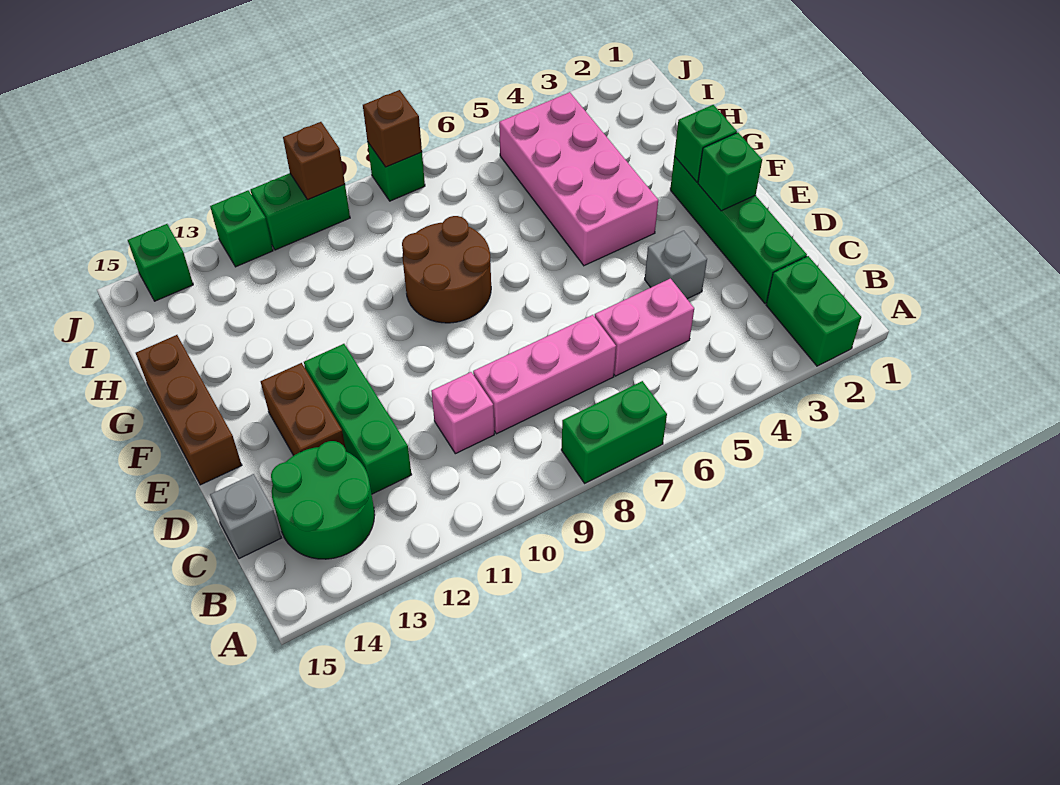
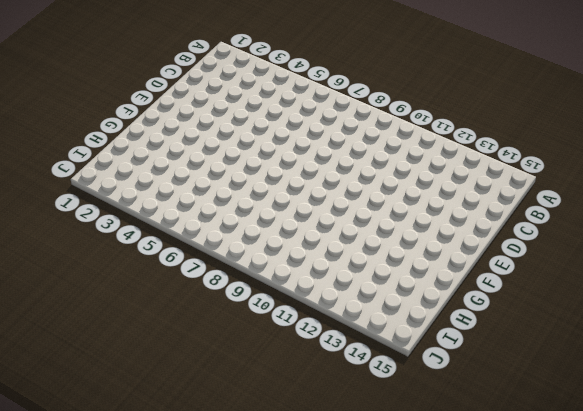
none -> green 1x2 brick [766,256,861,366]
none -> green 1x2 brick [561,381,667,483]
none -> green 2x2 round brick [271,441,375,559]

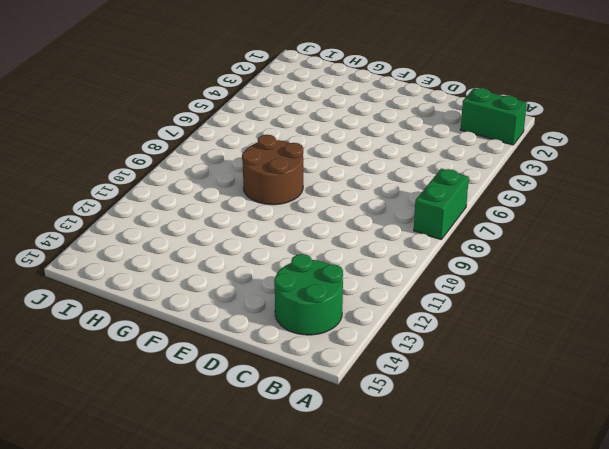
none -> green 1x4 brick [670,156,807,304]
none -> pink 1x2 brick [595,279,694,376]
none -> pink 1x3 brick [473,315,616,434]

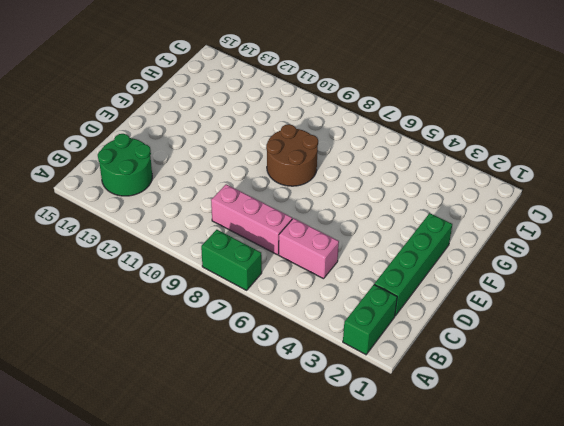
none -> pink 1x1 brick [431,372,494,454]
none -> green 1x3 brick [304,344,412,494]
none -> grey 1x1 brick [210,474,281,559]

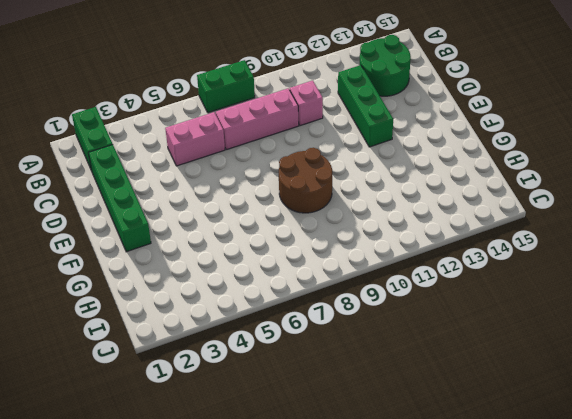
none -> grey 1x1 brick [210,474,281,559]
none -> grey 1x1 brick [645,231,707,299]
none -> brown 1x2 brick [261,363,346,456]

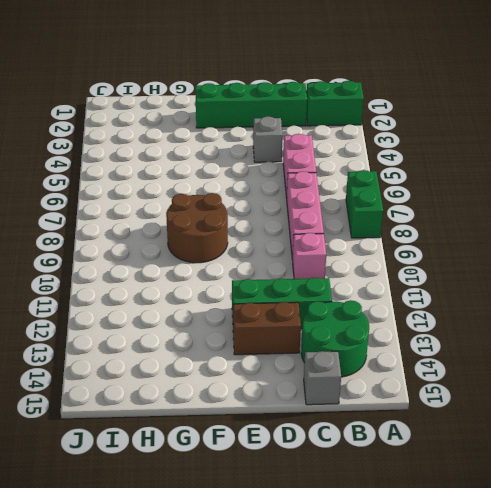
none -> brown 1x3 brick [136,335,242,485]
none -> pink 2x4 brick [499,92,658,266]
none -> green 1x1 brick [368,143,425,201]

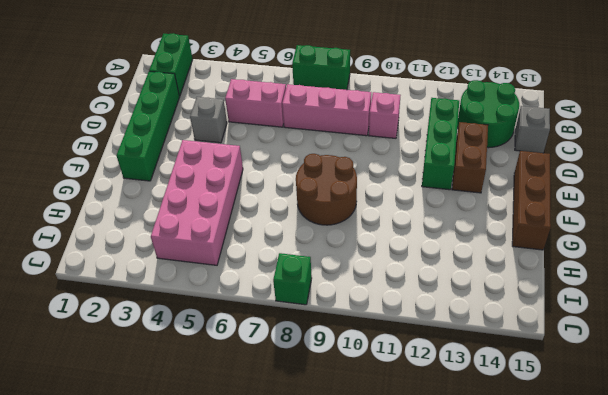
none -> green 1x2 brick [251,173,350,250]
none -> green 1x1 brick [210,191,273,267]
none -> green 1x1 brick [128,224,193,301]

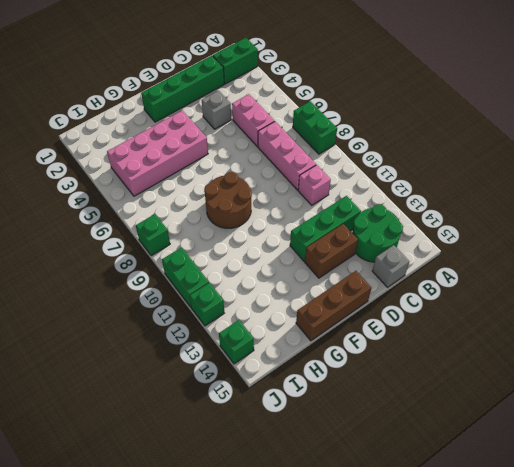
none -> green 1x1 brick [698,133,762,211]
none -> green 1x1 brick [674,105,737,182]
none -> brown 1x1 brick [363,90,422,167]

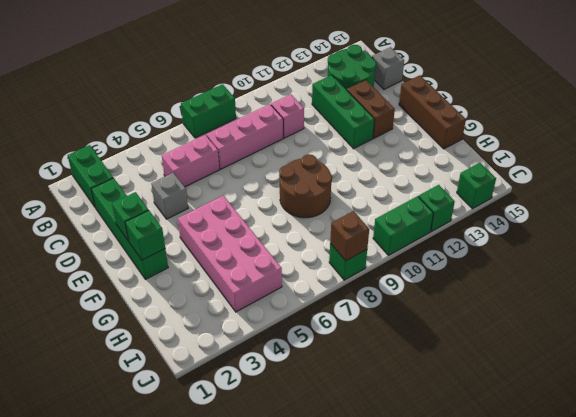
none -> brown 1x1 brick [283,122,345,200]

